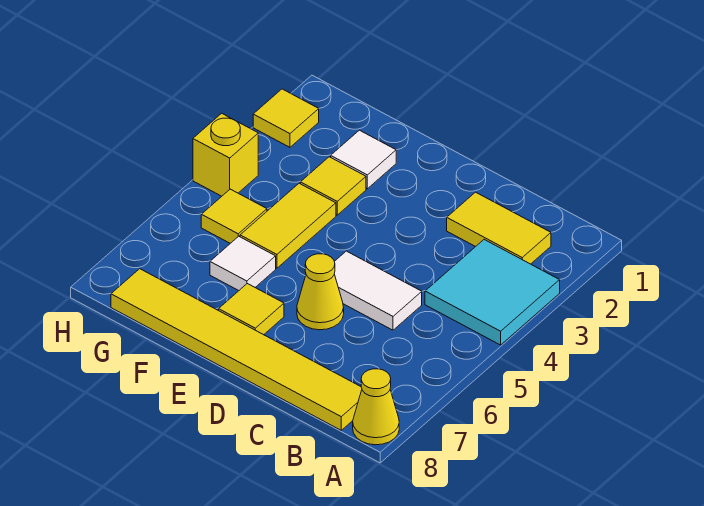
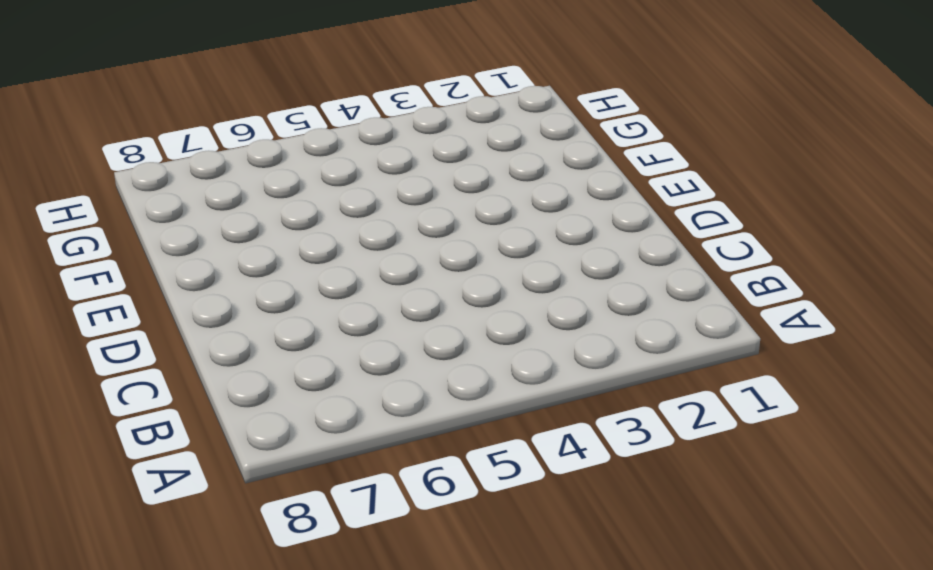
none -> cyan 2x2 tile [425,240,560,345]
none -> yellow 1x1 cone [353,369,399,445]
none -> yellow 1x2 tile [447,192,551,264]

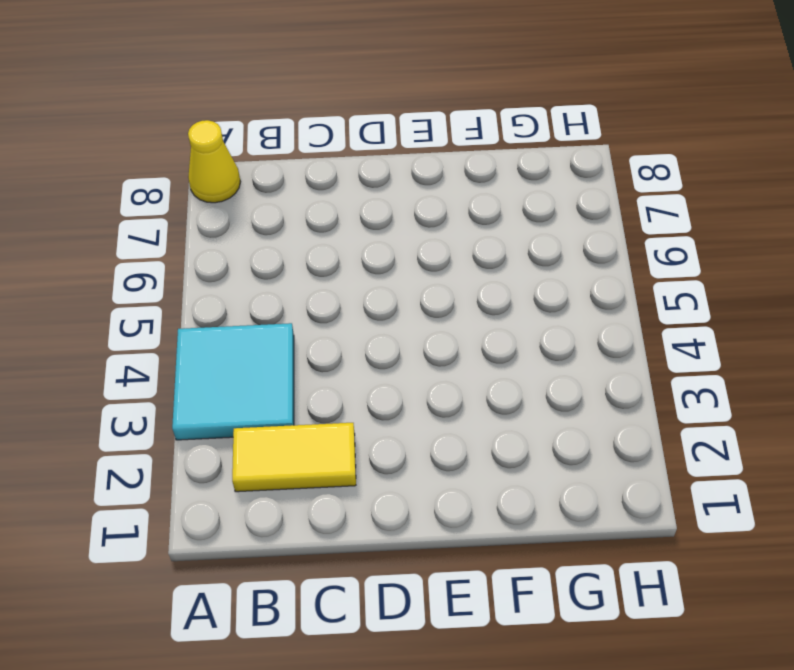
none -> yellow 1x6 tile [111,269,362,430]
none -> white 1x2 tile [334,251,422,330]
none -> yellow 1x1 cone [297,254,344,330]

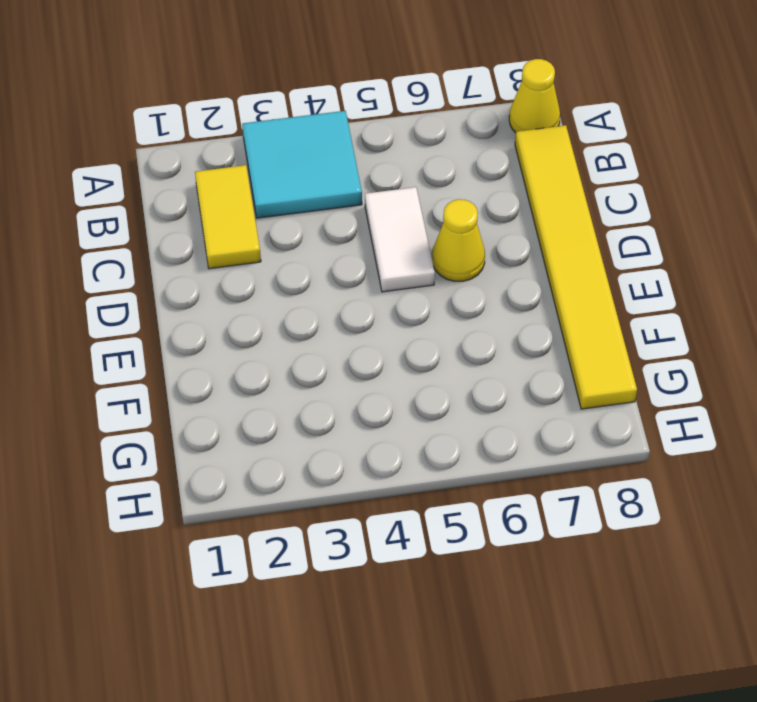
none -> yellow 1x1 tile [219,284,284,335]
none -> white 1x1 tile [331,130,396,189]
none -> yellow 1x1 tile [300,157,366,215]

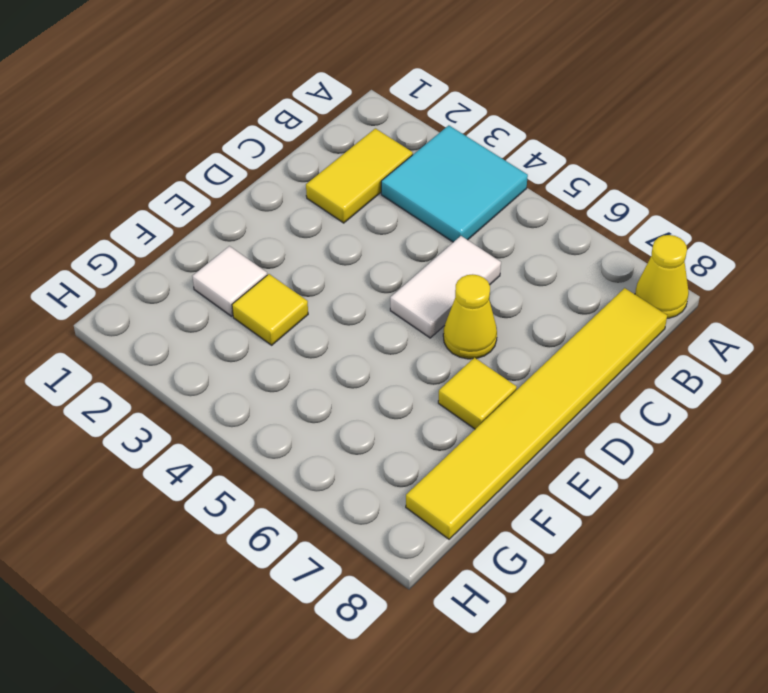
none -> yellow 1x2 tile [240,183,336,268]
none -> white 1x1 tile [210,236,276,291]
none -> yellow 1x1 tile [201,189,267,243]

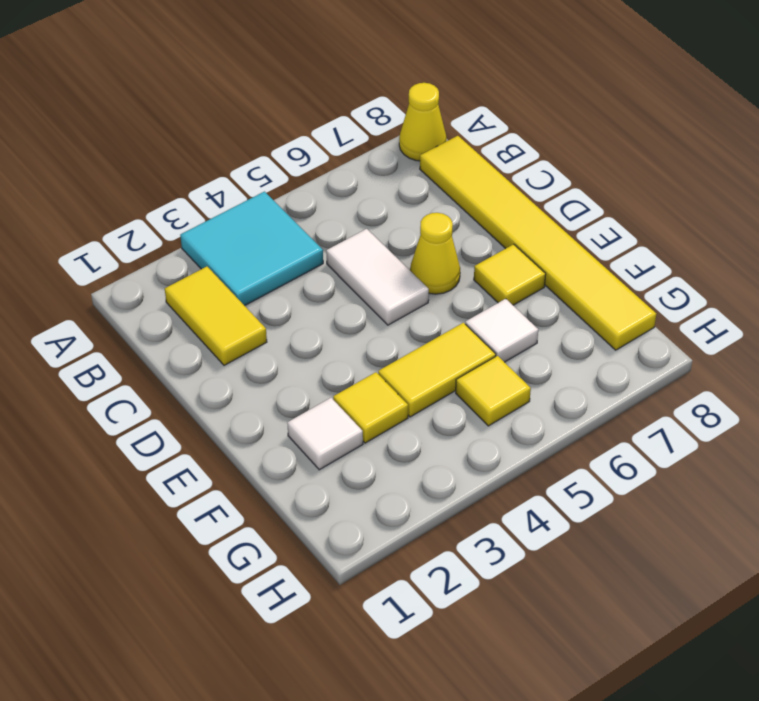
none -> yellow 1x1 tile [253,89,319,147]
none -> yellow 1x1 brick [193,113,258,196]

